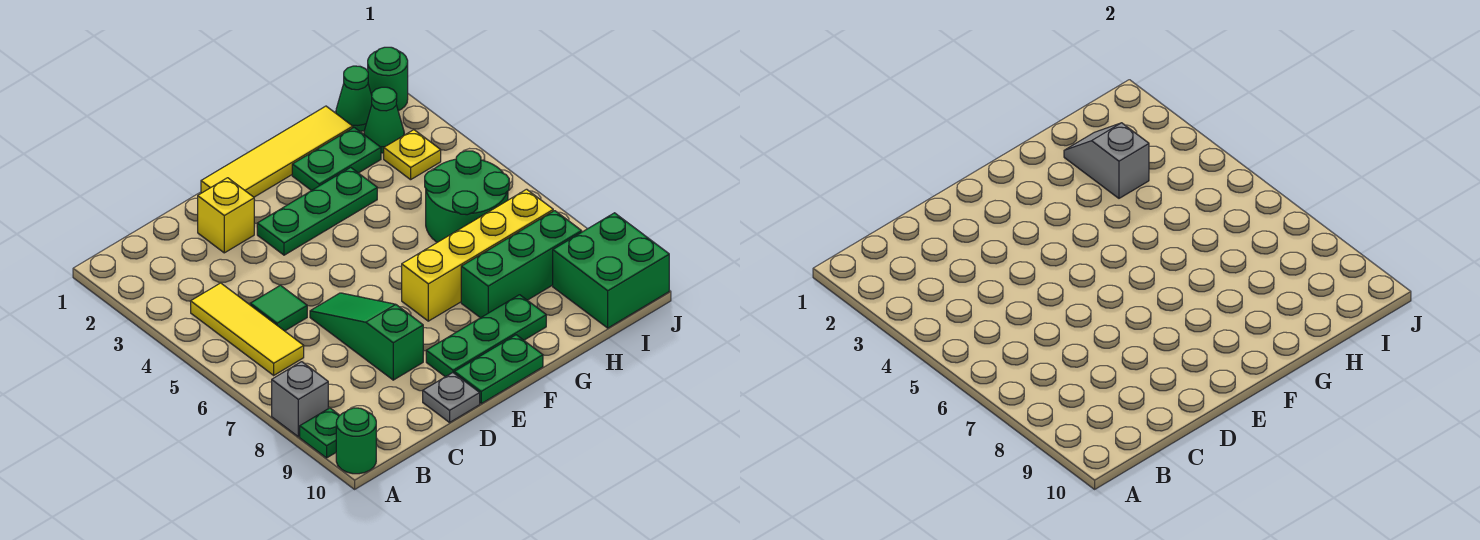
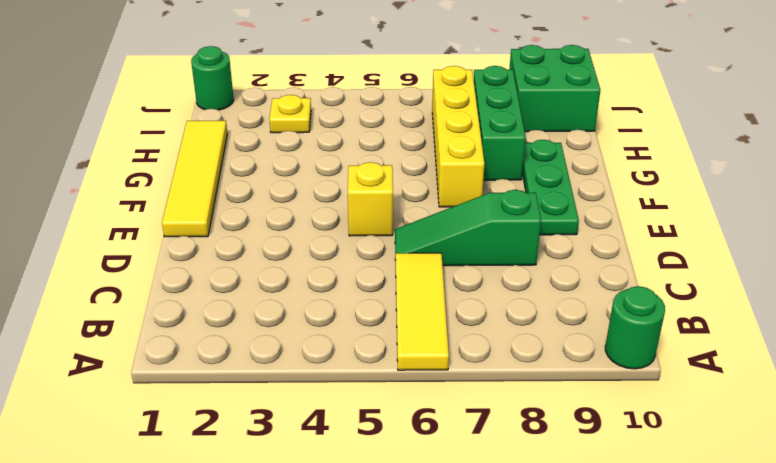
yellow 1x3 tile [396,253,449,370] -> yellow 1x3 tile turned to [191,283,304,375]
yellow 1x1 brick [348,162,393,236] -> yellow 1x1 brick moved to [198,178,254,253]
none -> grey 1x1 brick [272,362,328,437]
none -> green 1x1 plate [300,408,340,458]
none -> green 1x1 tile [250,285,307,331]

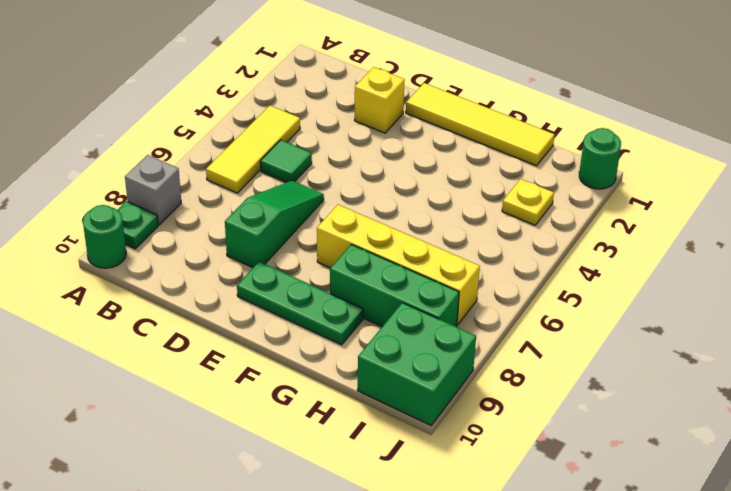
none -> grey 1x1 plate [423,373,480,422]
none -> green 1x3 plate [257,167,377,255]
none -> green 1x2 plate [454,335,543,404]

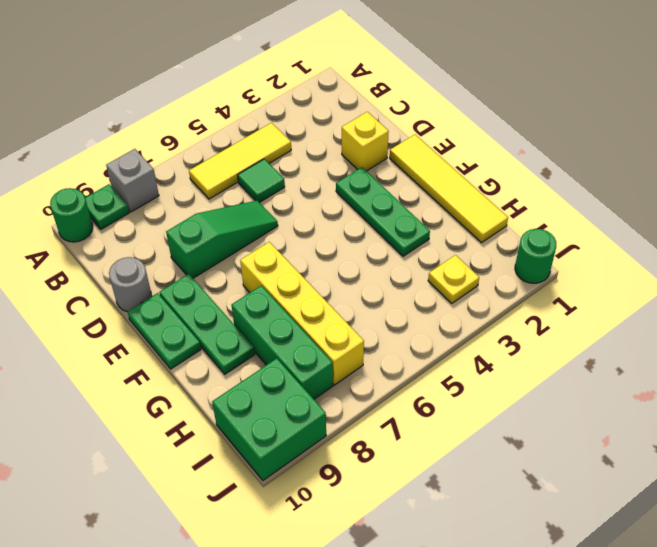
grey 1x1 round brick [109,257,152,312] -> grey 1x1 plate [423,373,480,422]
none -> green 1x2 plate [292,127,381,191]
none -> green 2x2 round brick [425,151,509,242]
none -> green 1x1 cone [336,66,372,131]

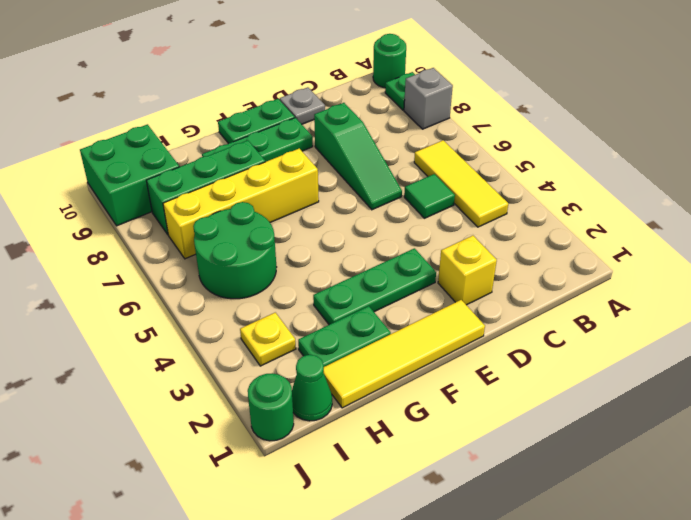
none -> green 1x1 cone [364,87,404,153]
none -> grey 1x2 slope [1064,123,1149,198]

